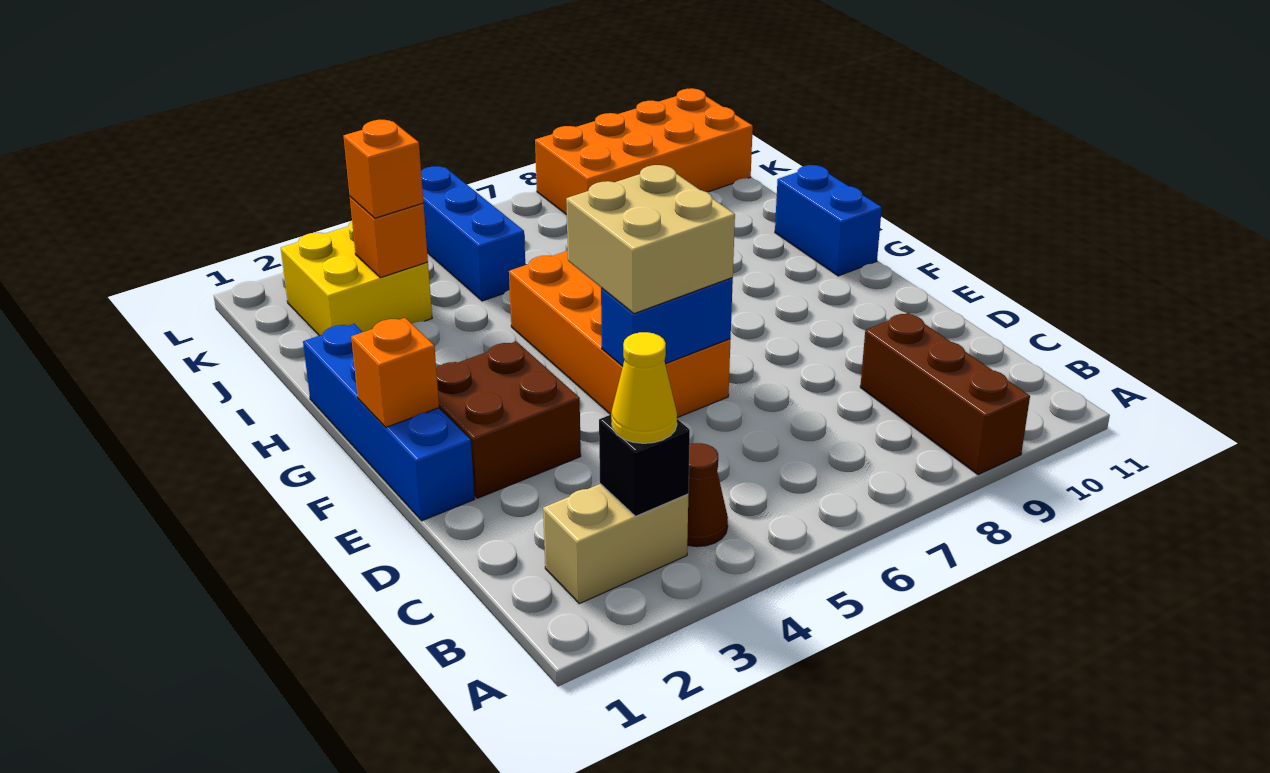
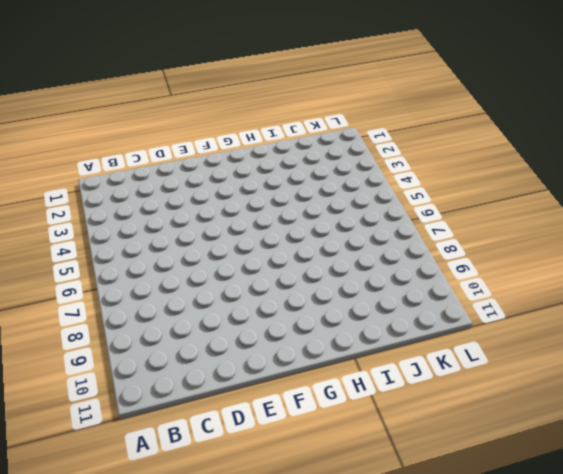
none -> brown 1x3 brick [860,313,1030,475]
none -> tan 1x2 brick [543,484,688,604]
none -> brown 1x1 cone [687,443,728,547]

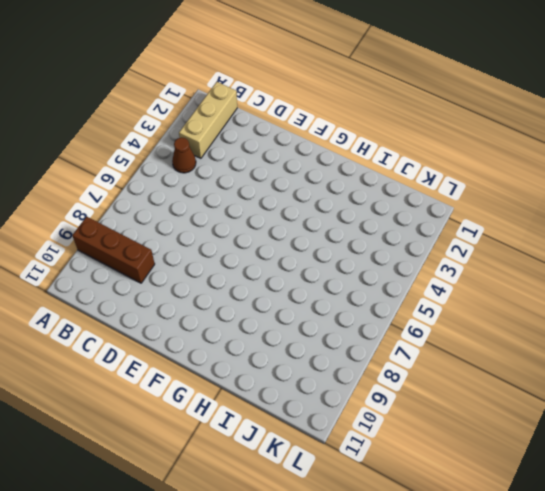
tan 1x3 brick [179,82,237,158] -> tan 1x2 brick [543,484,688,604]
none -> blue 1x4 brick [303,324,475,521]
none -> brown 2x2 brick [436,341,581,498]
none -> orange 2x4 brick [509,251,730,418]

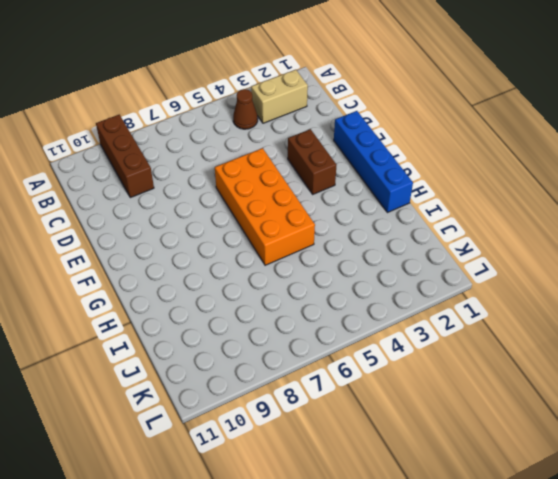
brown 1x2 brick [288,129,336,194] -> brown 2x2 brick [436,341,581,498]
none -> blue 1x2 brick [775,165,882,276]
none -> yellow 2x2 brick [281,221,432,336]
none -> blue 1x3 brick [421,166,525,301]

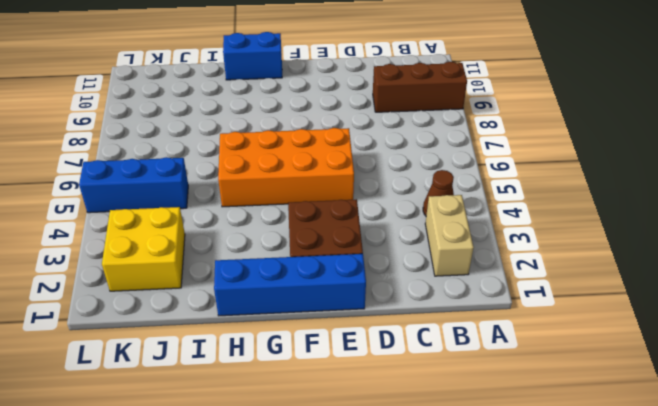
none -> orange 2x4 brick [535,88,753,215]
none -> black 1x1 brick [599,415,690,516]
none -> blue 1x2 brick [601,278,733,366]

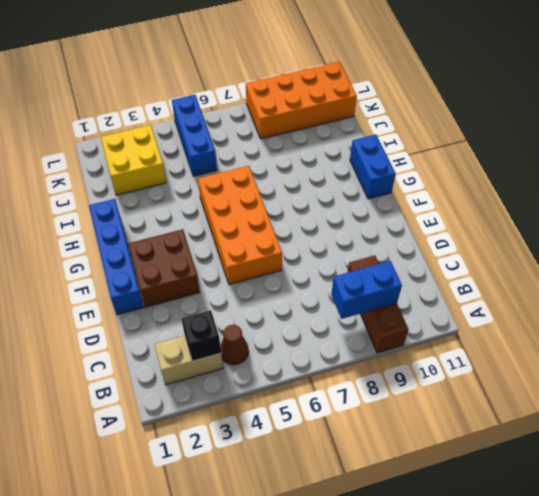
blue 1x2 brick [331,261,402,319] -> blue 1x2 brick moved to [601,278,733,366]
none -> orange 1x1 brick [351,318,439,427]
none -> orange 1x1 brick [350,197,428,278]
none -> yellow 1x1 cone [611,332,677,443]

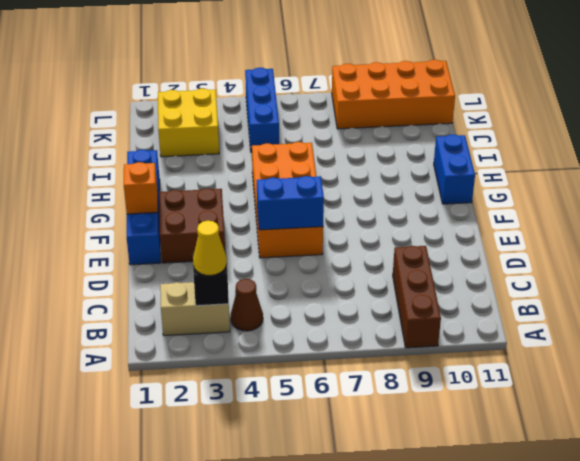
none -> orange 1x1 brick [350,197,428,278]
none -> tan 2x2 brick [566,165,735,314]
none -> orange 1x1 brick [344,120,423,218]

